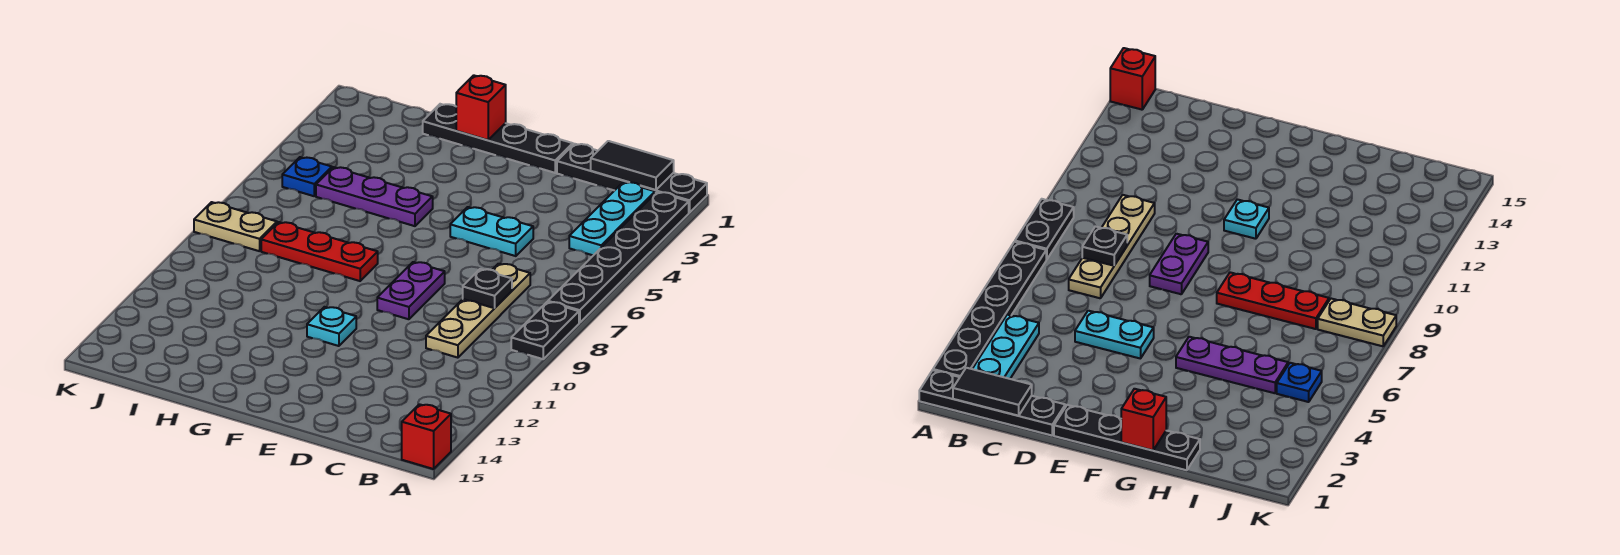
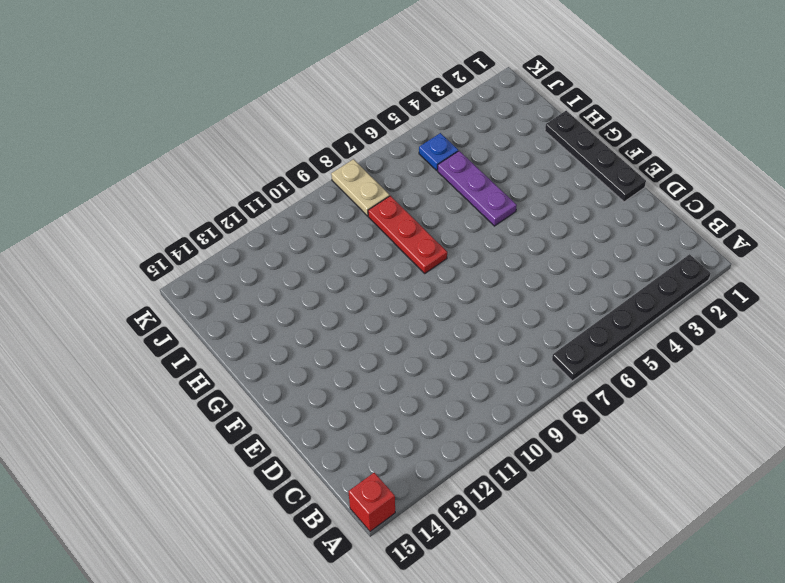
none -> black 1x4 plate [557,144,707,213]
none -> black 1x2 plate [511,302,579,359]
none -> cyan 1x3 plate [569,182,655,255]

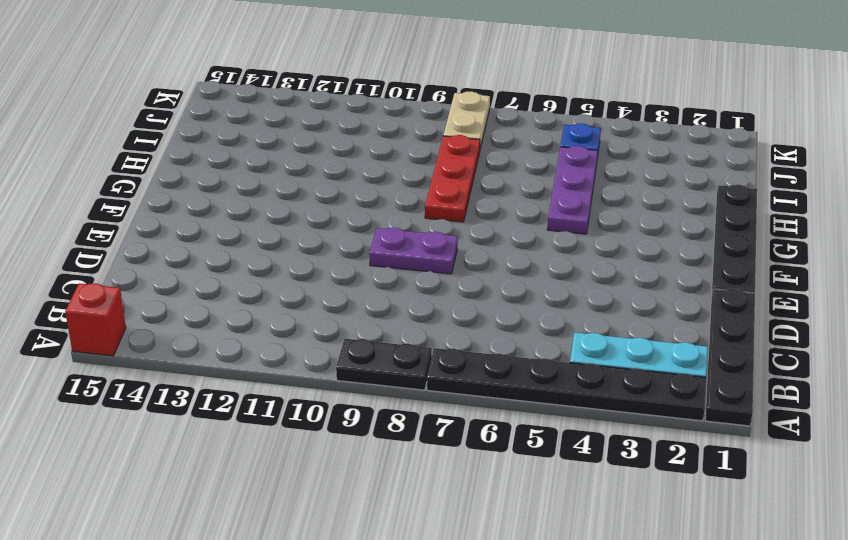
none -> tan 1x4 plate [426,264,530,358]
none -> cyan 1x2 plate [450,207,533,256]
none -> cyan 1x1 plate [307,307,356,346]

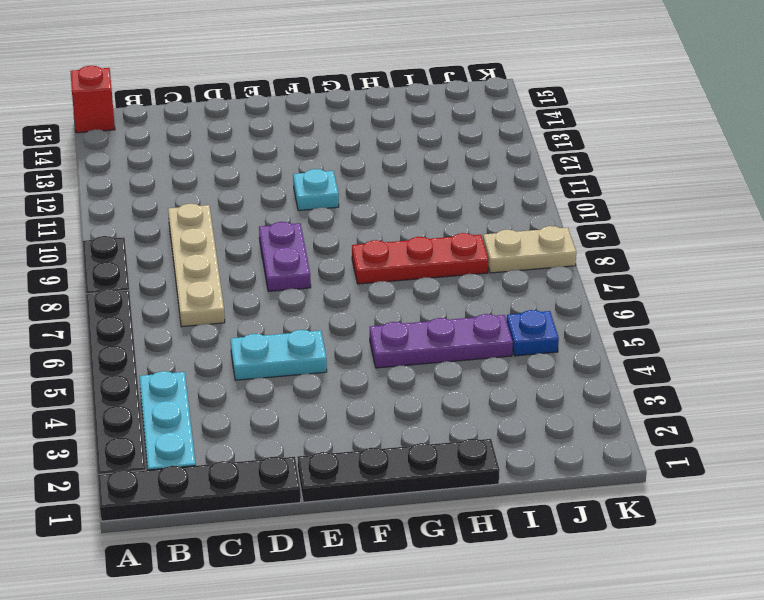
none -> black 1x2 tile [591,141,674,190]
none -> black 1x1 plate [463,269,512,308]
none -> red 1x1 brick [456,75,506,140]

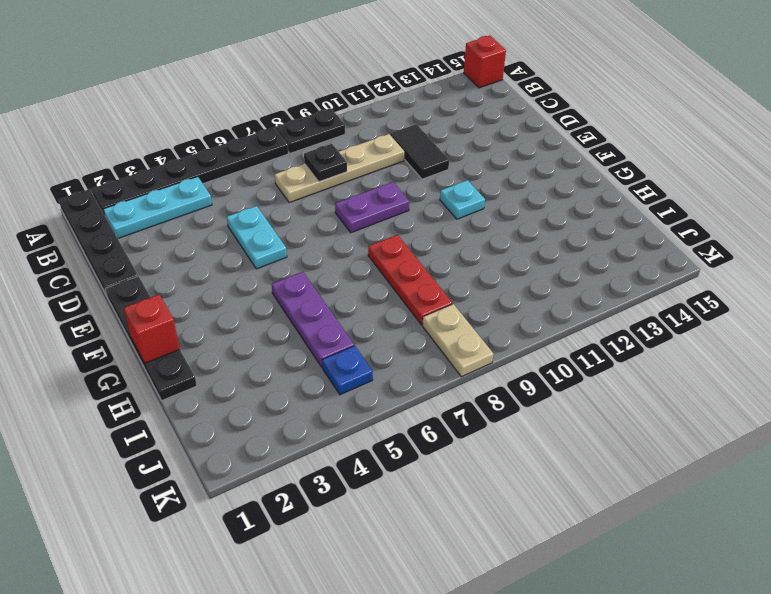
black 1x2 tile [390,124,449,179] -> black 1x2 tile moved to [591,141,674,190]

